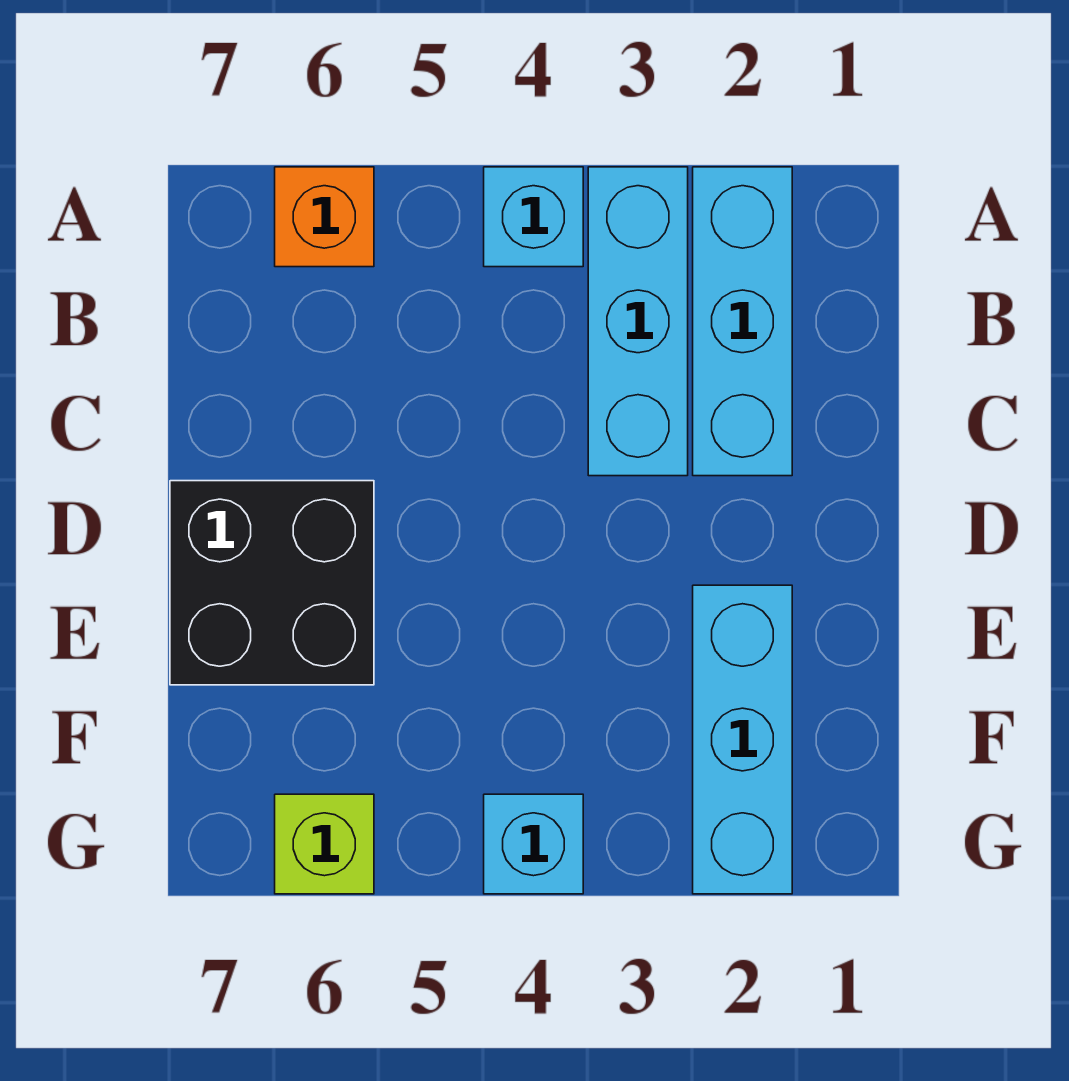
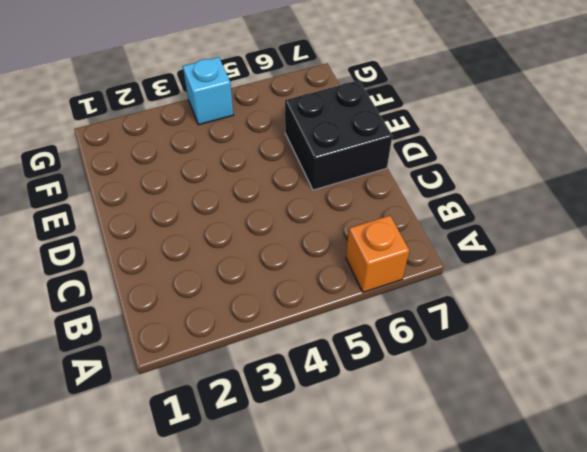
none -> cyan 1x3 brick [693,167,792,476]
none -> cyan 1x3 brick [588,167,688,476]

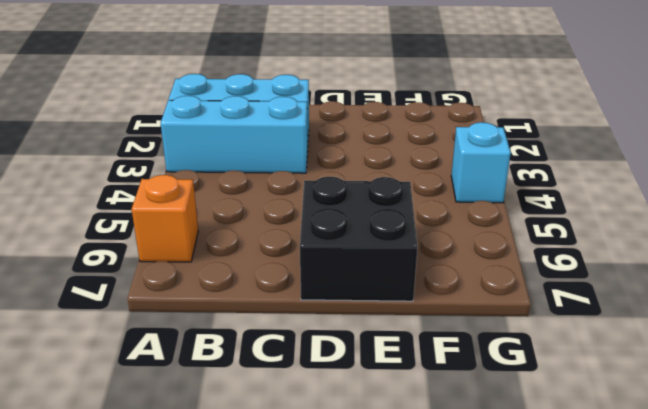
none -> cyan 1x1 brick [484,167,583,267]
none -> cyan 1x3 brick [693,585,792,894]

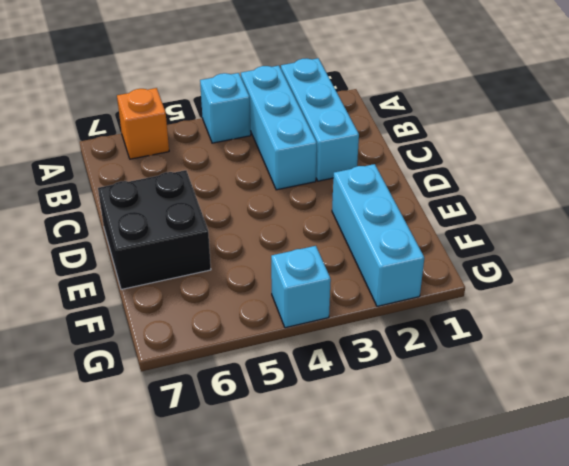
none -> lime 1x1 brick [275,794,374,894]

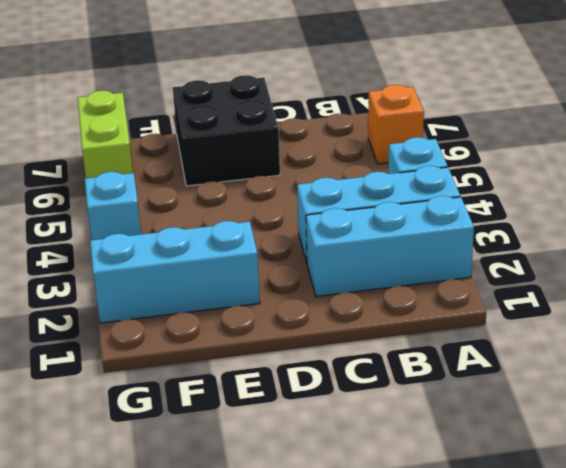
lime 1x2 brick [78,91,133,178] -> lime 1x1 brick [275,794,374,894]

